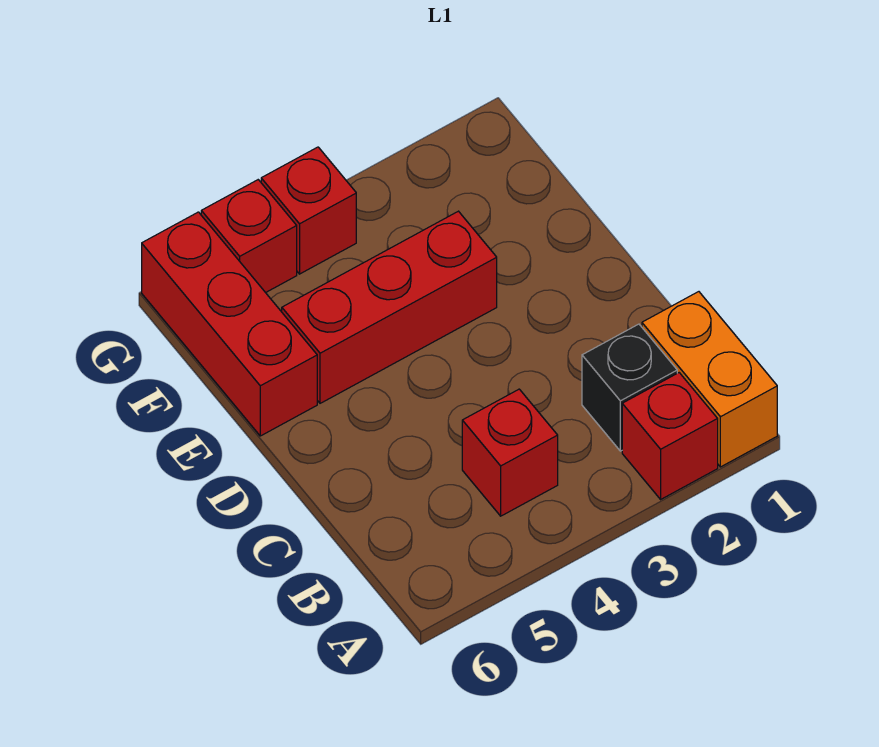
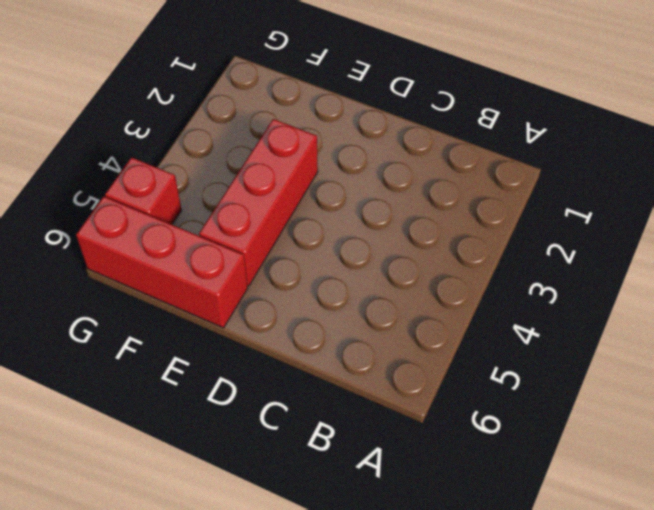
none -> orange 1x2 brick [642,292,777,467]
none -> red 1x1 brick [622,373,718,499]

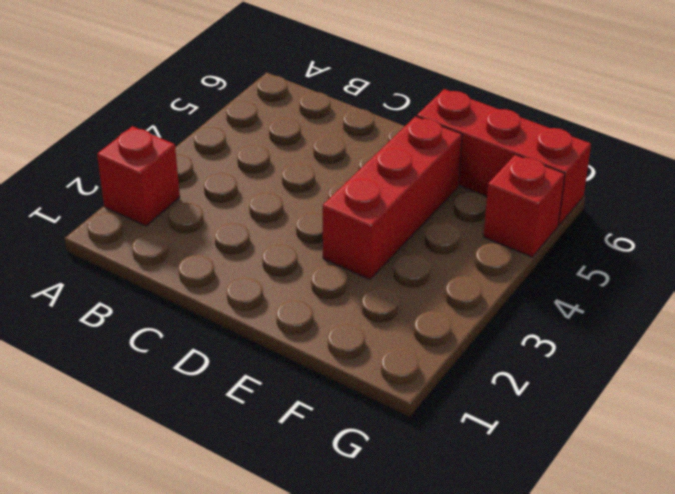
none -> orange 1x2 brick [642,292,777,467]
none -> black 1x1 brick [582,324,677,451]

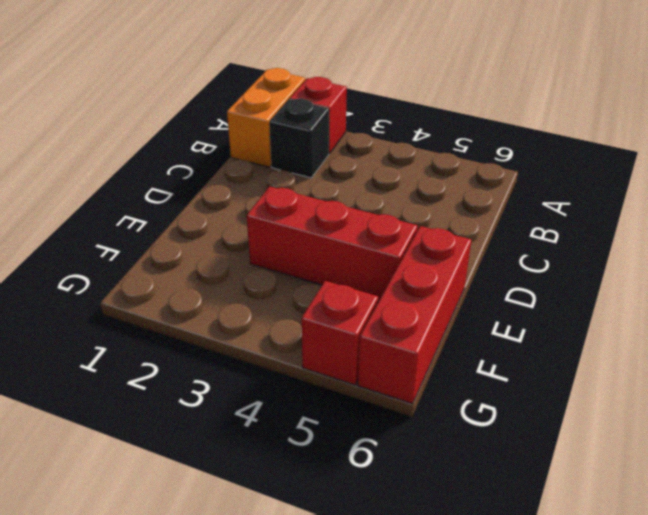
none -> red 1x1 brick [462,389,558,516]
none -> red 1x1 brick [261,147,356,274]

